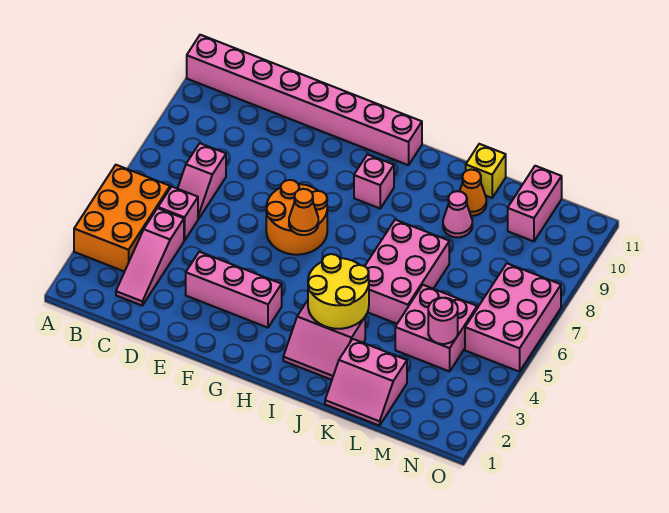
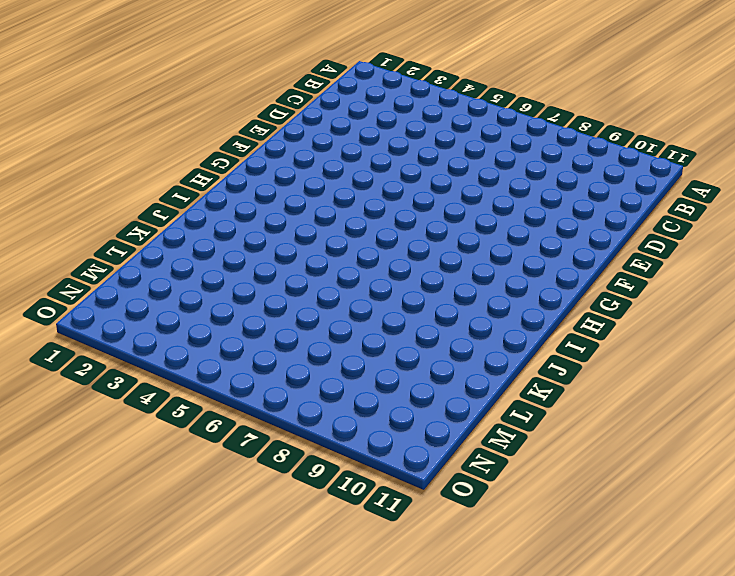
none -> orange 2x3 brick [74,165,170,272]
none -> pink 1x8 brick [187,35,422,165]
none -> pink 1x3 slope [116,208,184,305]

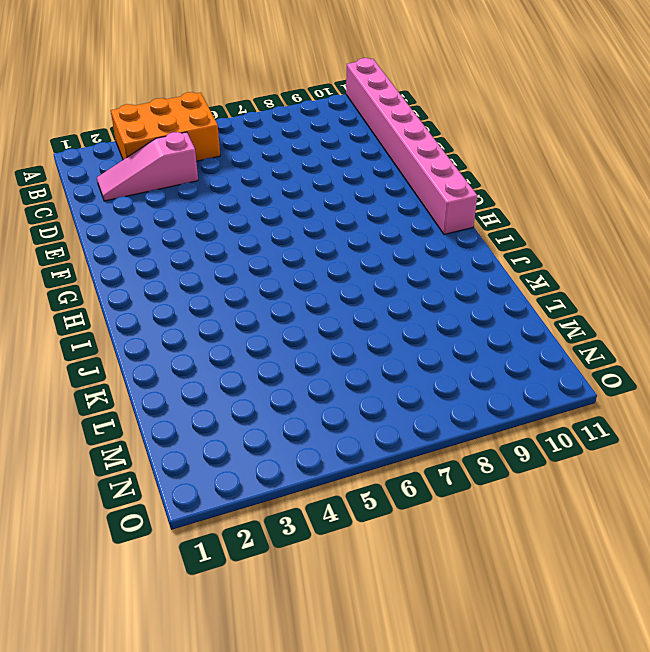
none -> pink 1x1 brick [158,187,198,241]
none -> pink 1x2 slope [178,143,226,219]
none -> pink 1x3 brick [186,252,282,328]

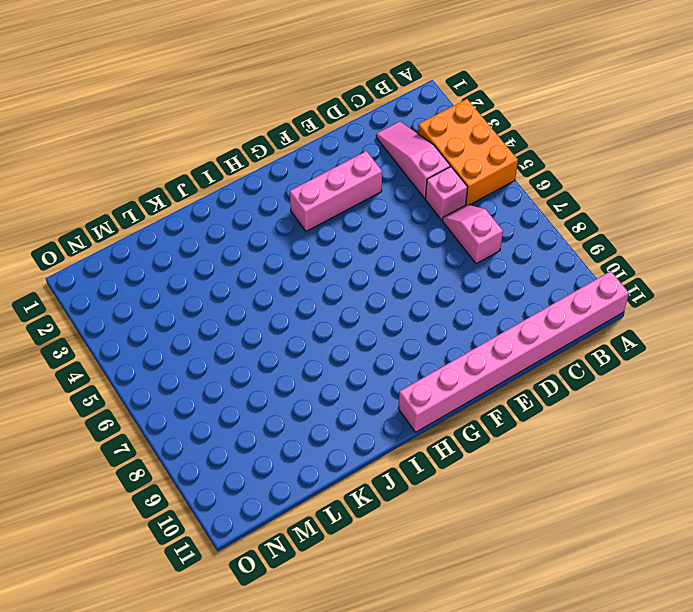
none -> orange 2x2 round brick [266,180,327,255]
none -> pink 1x1 brick [354,154,394,208]
none -> pink 2x2 slope [283,300,365,380]

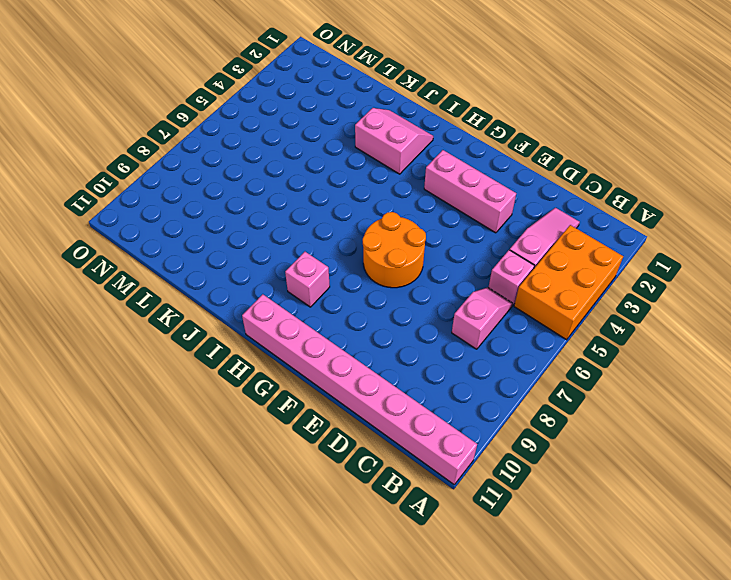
none -> pink 2x3 brick [365,220,449,324]
none -> pink 2x2 slope [325,339,407,426]
none -> pink 1x1 cone [443,191,472,237]

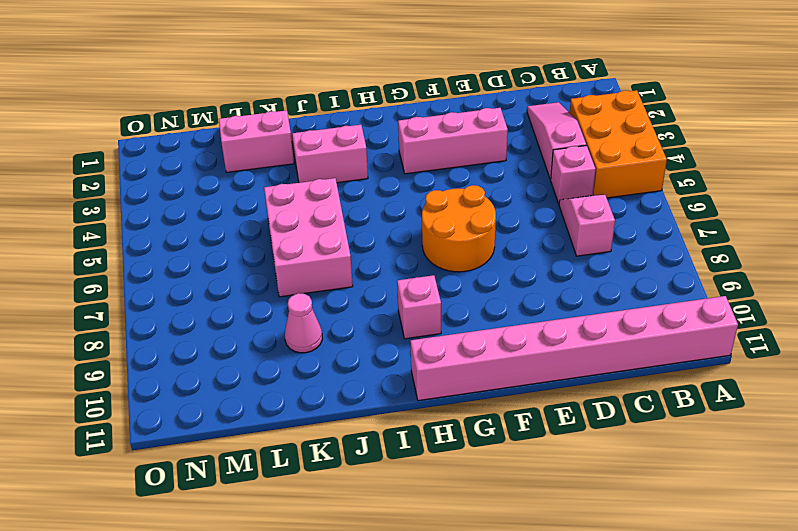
none -> orange 1x1 cone [460,170,486,216]
none -> yellow 1x1 brick [466,144,506,198]
none -> pink 2x2 brick [395,285,477,371]

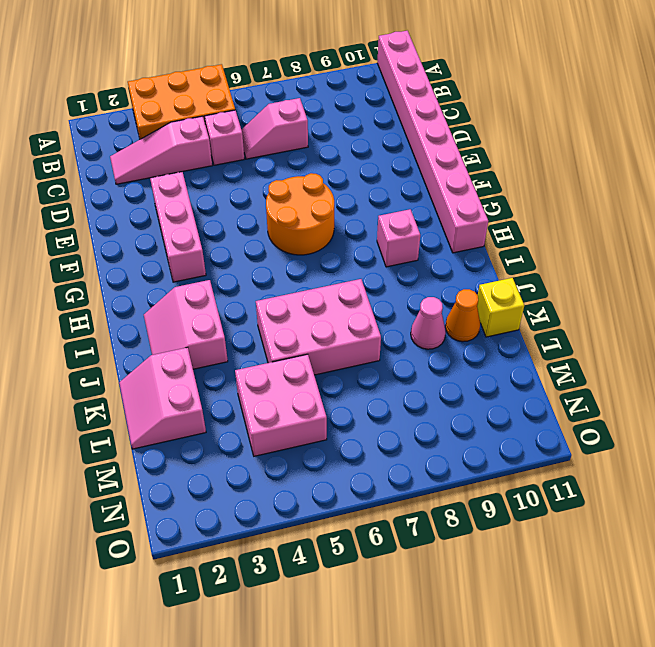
none -> pink 1x2 brick [508,166,562,241]
none -> pink 2x3 brick [465,263,561,372]
none -> orange 1x1 cone [289,189,318,235]

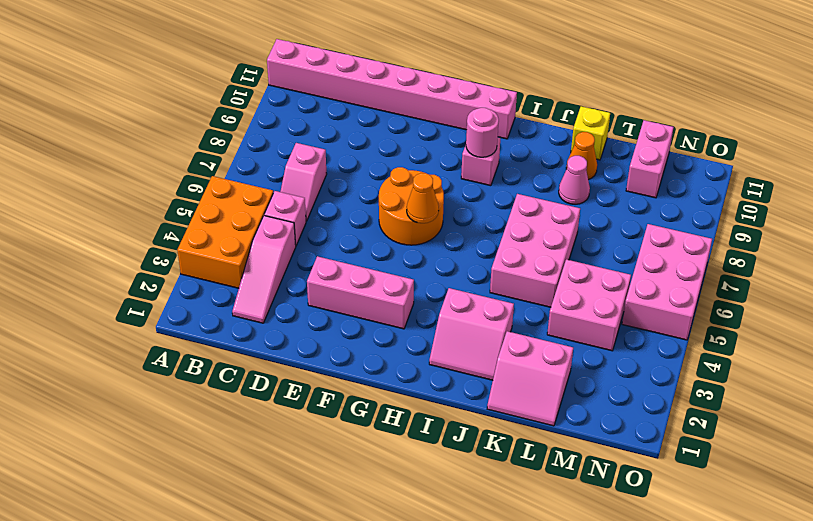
pink 1x1 round brick [466,108,499,157] -> pink 1x1 round brick moved to [428,298,458,344]
none -> yellow 2x2 round brick [308,254,369,329]

